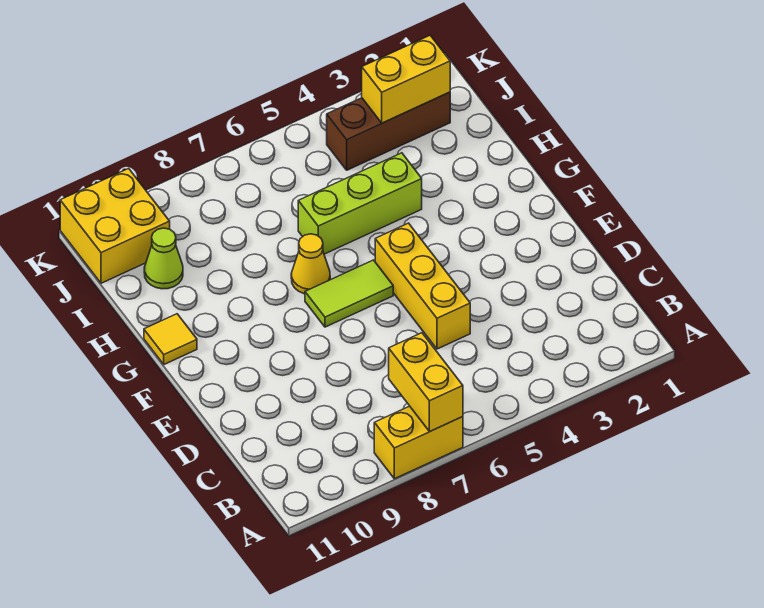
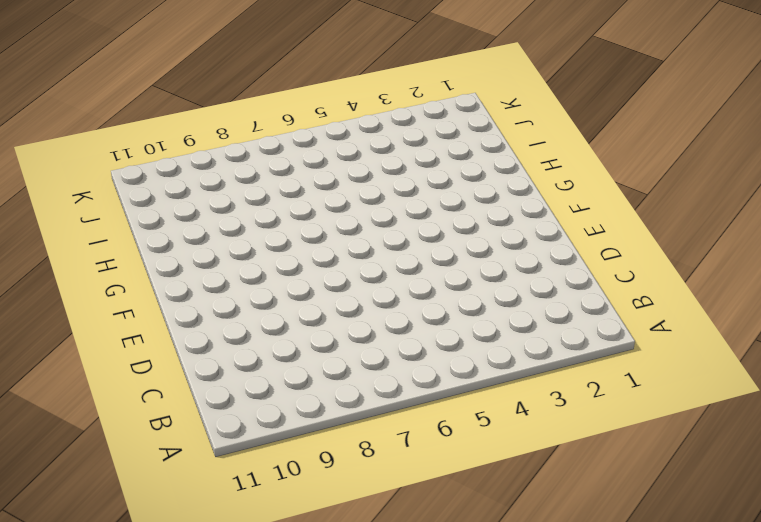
none -> yellow 1x2 brick [374,406,463,479]
none -> yellow 1x3 brick [375,223,470,349]

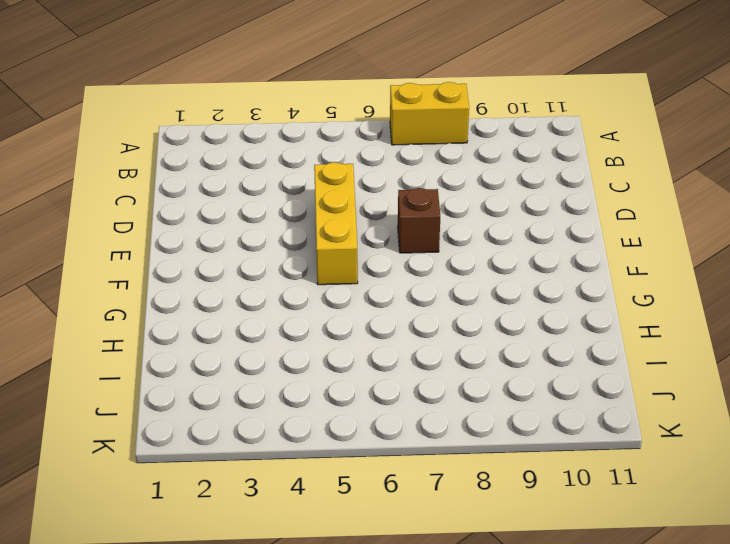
brown 1x1 brick [398,188,440,253] -> none
none -> lime 1x2 tile [305,260,393,327]
none -> yellow 1x1 cone [291,234,330,294]

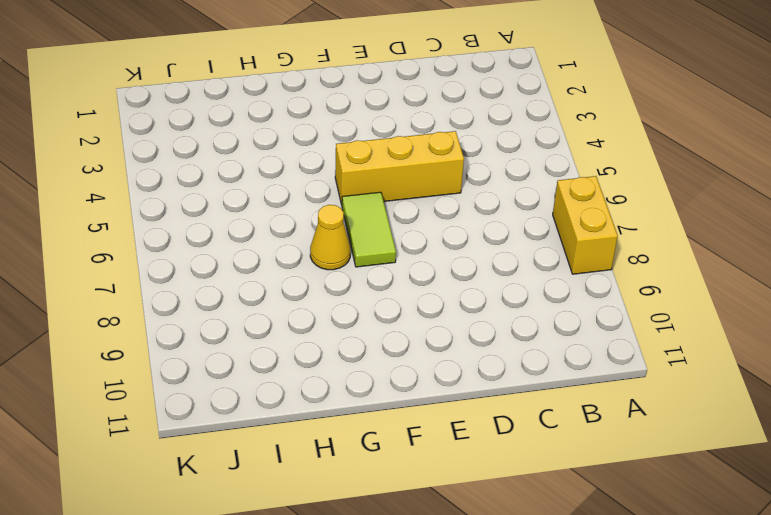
none -> yellow 1x1 tile [144,314,197,364]
none -> lime 1x3 brick [298,153,422,254]

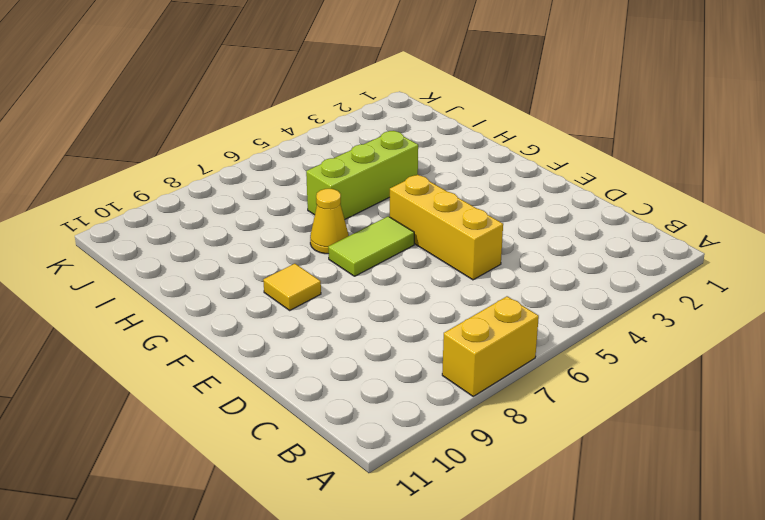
yellow 1x1 tile [263,264,321,310] -> yellow 1x1 tile moved to [144,314,197,364]
none -> lime 1x1 cone [144,228,183,289]
none -> brown 1x3 brick [327,92,450,170]

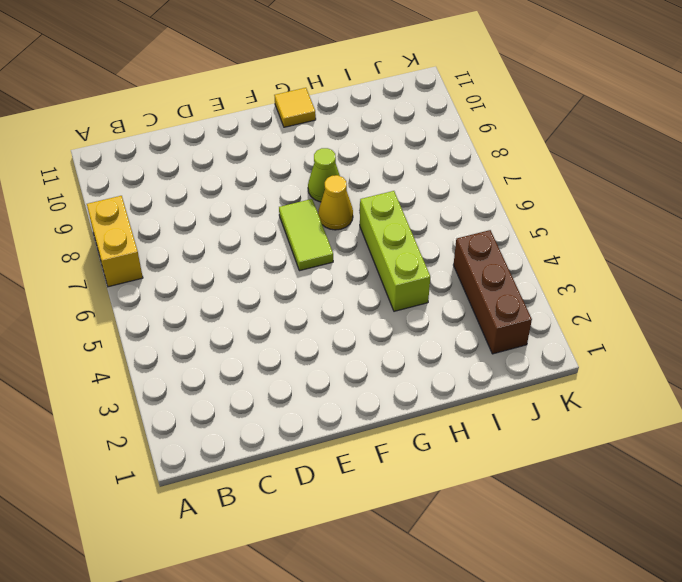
lime 1x1 cone [308,148,340,202] -> lime 1x1 cone moved to [144,228,183,289]
none -> yellow 1x3 brick [375,223,470,349]
none -> yellow 2x2 brick [60,168,170,283]

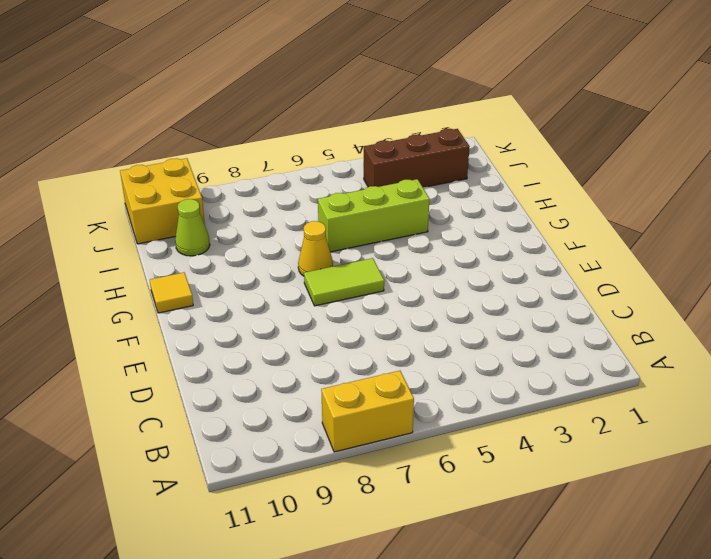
none -> yellow 1x3 brick [375,223,470,349]
none -> yellow 1x2 brick [389,333,463,432]

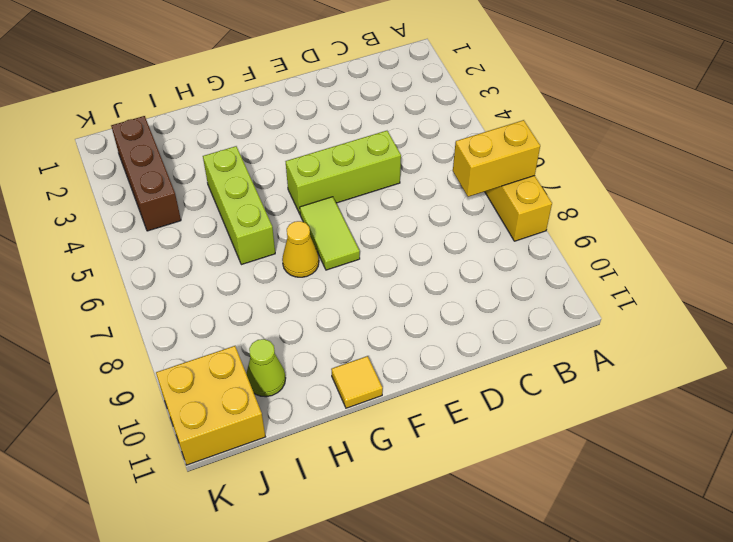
lime 1x3 brick [285,131,401,214] -> yellow 1x3 brick [375,223,470,349]
none -> yellow 1x2 brick [362,36,450,123]

